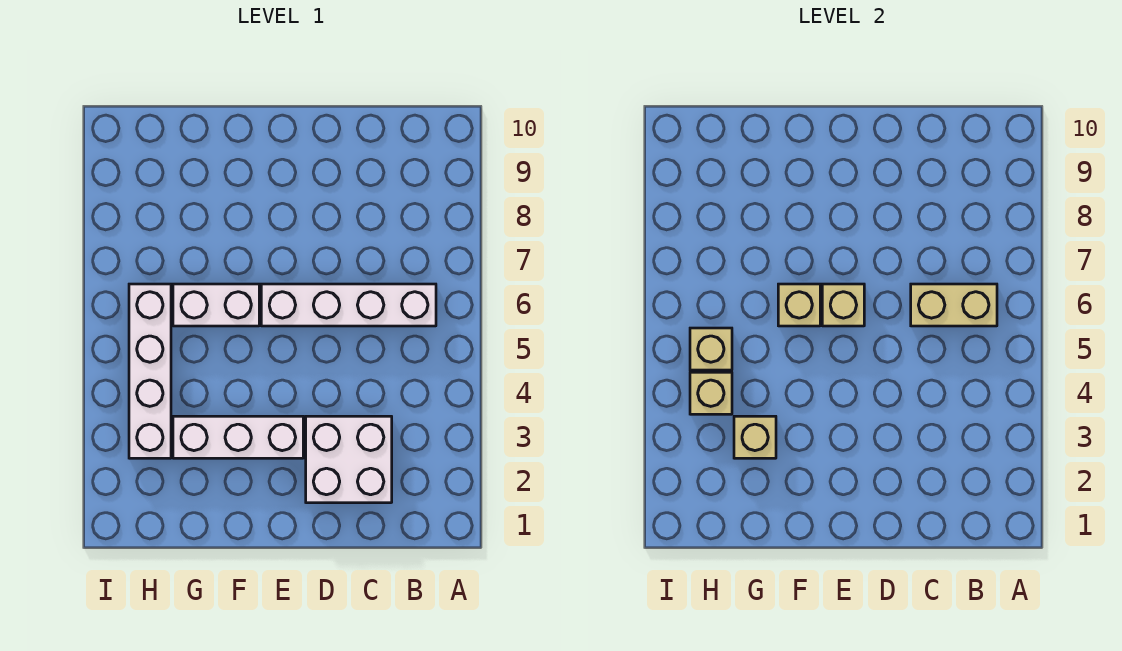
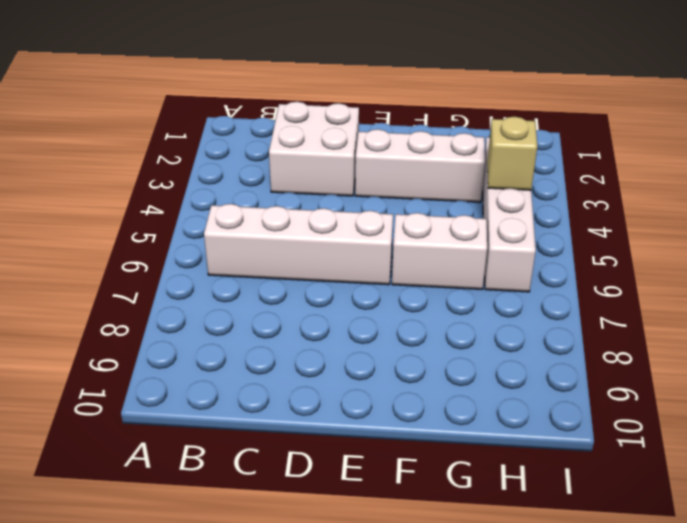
none -> tan 1x2 brick [911,284,997,326]
none -> tan 1x1 brick [822,284,864,326]

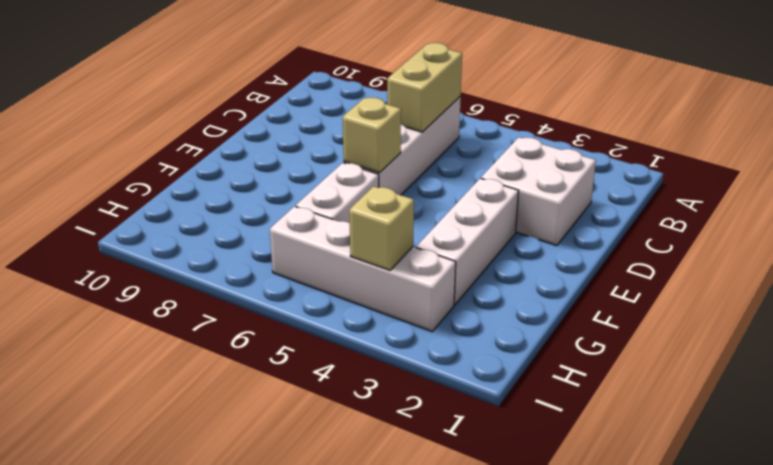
none -> tan 1x1 brick [778,284,820,326]
none -> tan 1x1 brick [734,416,776,458]

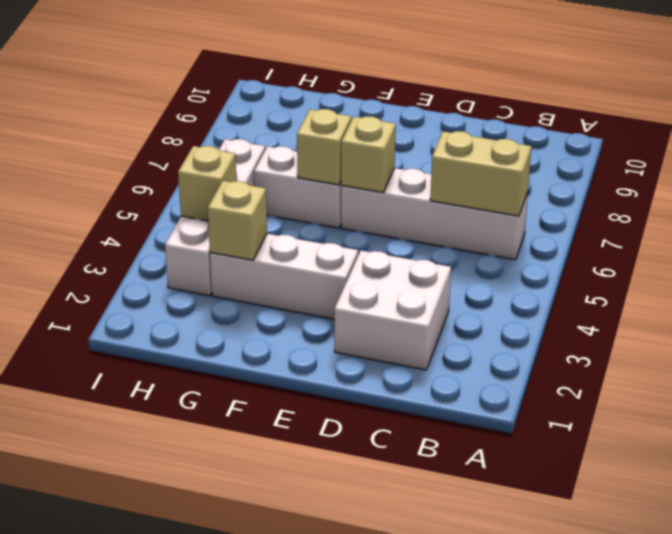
none -> tan 1x1 brick [690,328,732,370]

